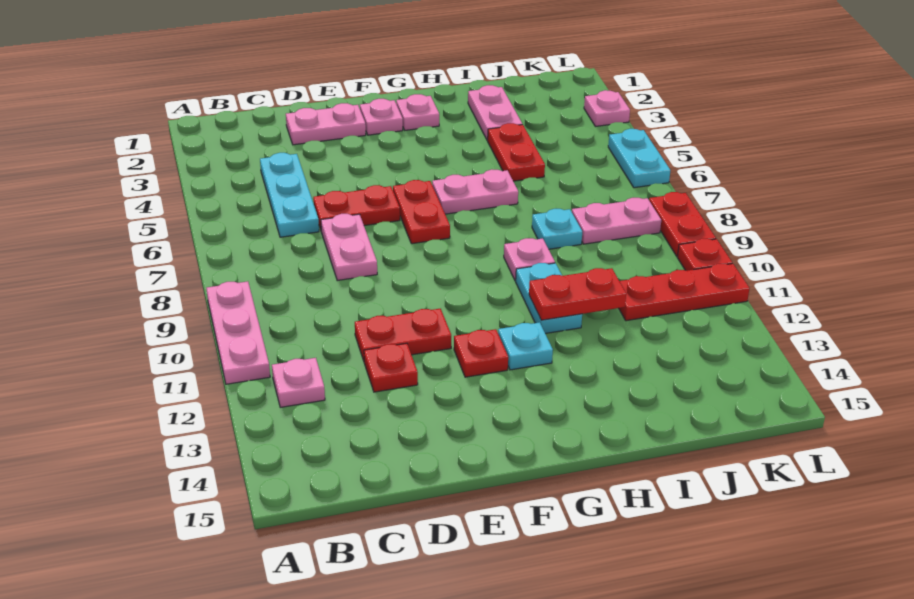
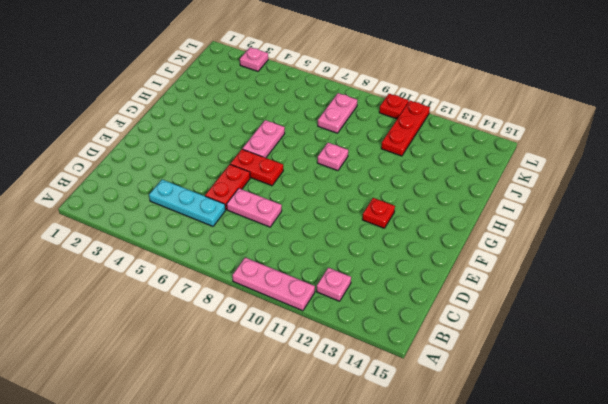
none -> pink 1x2 plate [286,103,366,145]
none -> red 1x2 plate [355,309,451,361]
none -> red 1x1 plate [364,343,418,392]

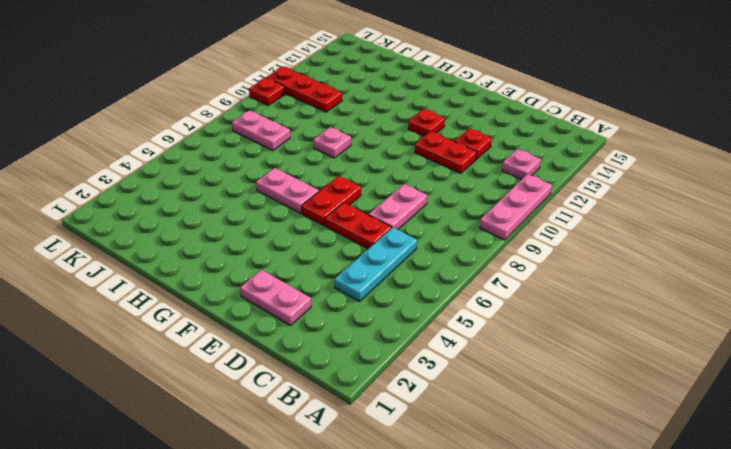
none -> pink 1x1 plate [360,99,403,135]
none -> pink 1x1 plate [396,94,439,130]
none -> cyan 1x1 plate [498,322,553,370]

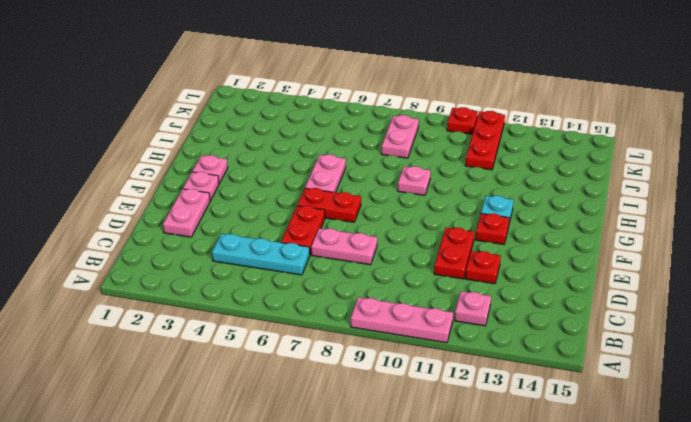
none -> cyan 1x2 plate [516,263,582,334]
none -> pink 1x2 plate [468,85,522,140]
none -> red 1x2 plate [487,123,545,181]

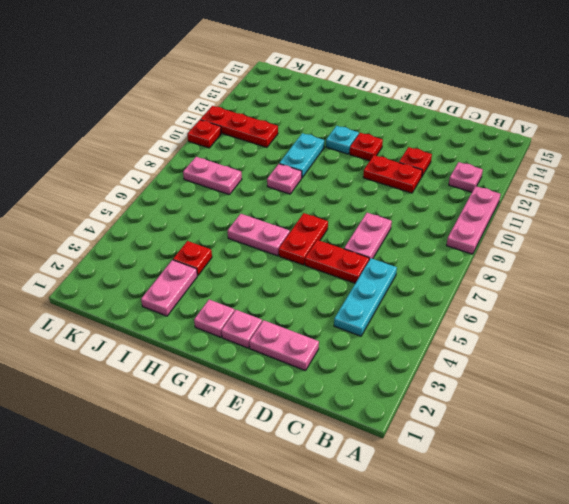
red 1x1 plate [173,241,212,275] -> red 1x2 plate [487,123,545,181]
none -> cyan 1x1 plate [532,208,582,249]
none -> pink 1x1 plate [584,90,630,126]
none -> cyan 1x2 plate [608,129,670,188]

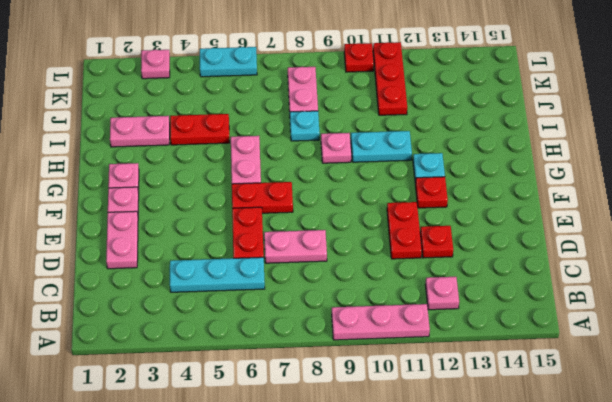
none -> red 1x2 plate [649,192,716,257]
none -> red 1x2 plate [529,268,626,320]

